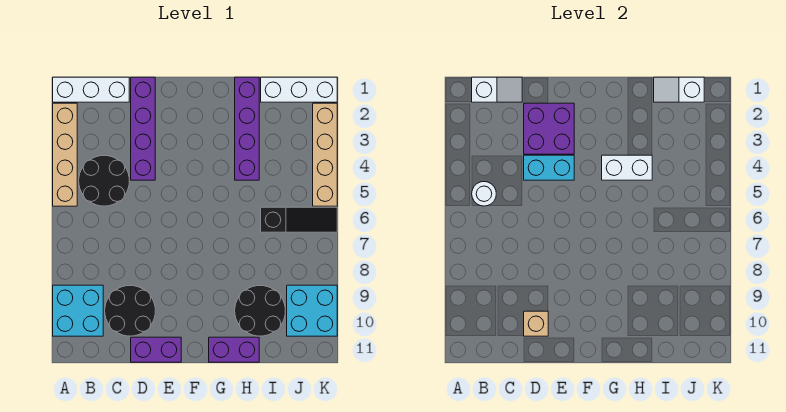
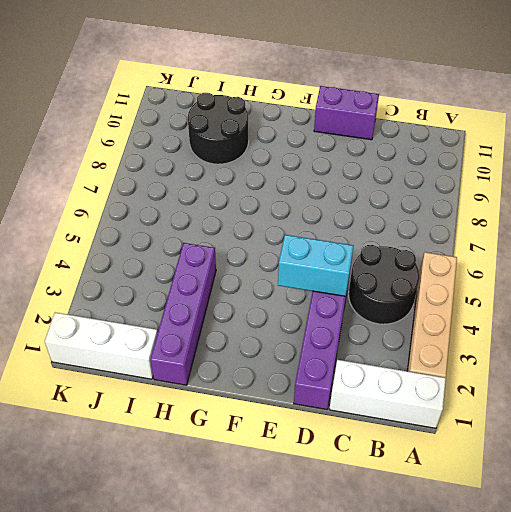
none -> cyan 2x2 brick [53,285,103,336]
none -> black 2x2 round brick [105,285,155,336]
none -> purple 1x2 brick [209,337,259,362]

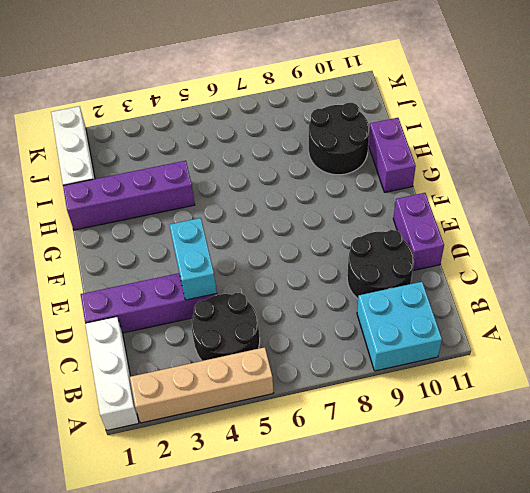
none -> black 1x3 slope [261,207,337,232]
none -> cyan 2x2 brick [287,285,337,336]
none -> tan 1x4 brick [313,103,337,206]

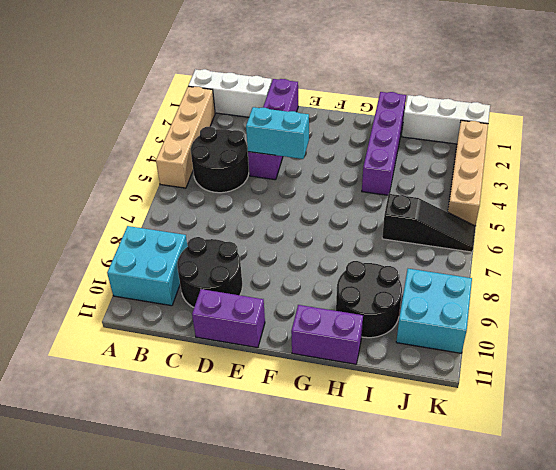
none -> white 1x2 slope [472,77,522,102]
none -> white 1x1 round brick [472,182,496,206]
none -> purple 2x2 brick [524,103,574,154]

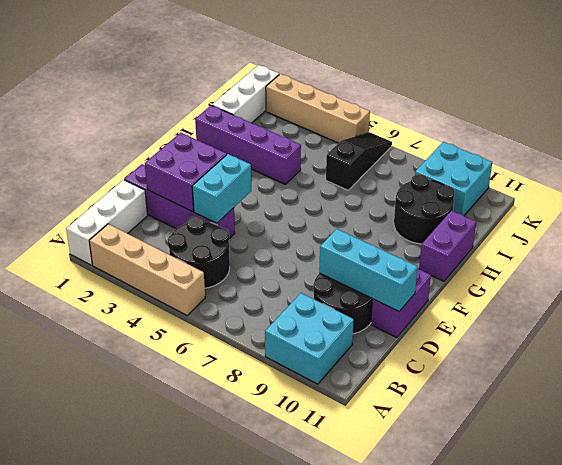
cyan 1x3 brick [319,229,418,311] -> tan 1x1 brick [524,311,548,336]
none -> white 1x2 slope [472,77,522,102]
none -> white 1x1 round brick [472,182,496,206]
none -> white 1x2 brick [602,155,652,180]

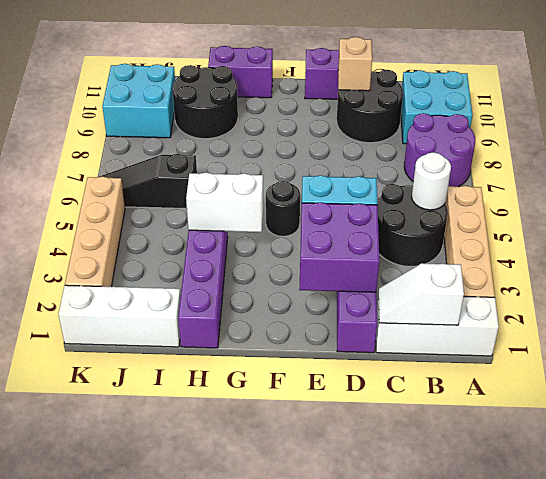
purple 2x2 round brick [404,113,475,187] -> none
black 1x1 round brick [266,181,300,236] -> none
none -> white 1x2 slope [654,77,704,102]

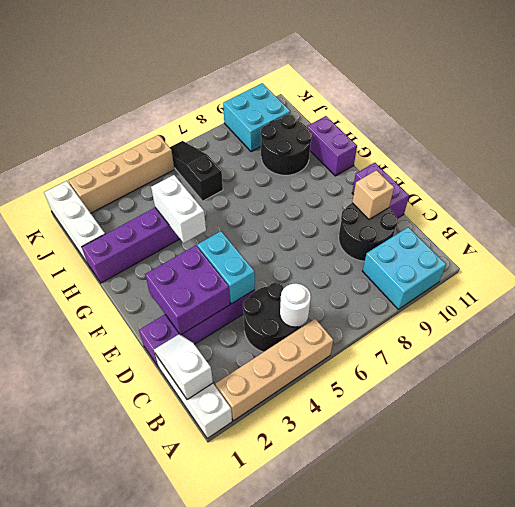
none -> white 1x2 slope [654,77,704,102]

